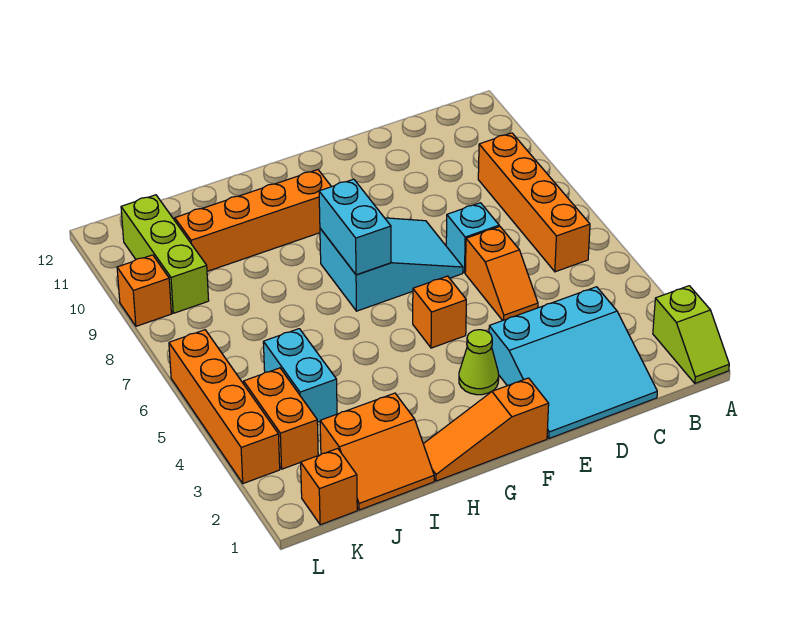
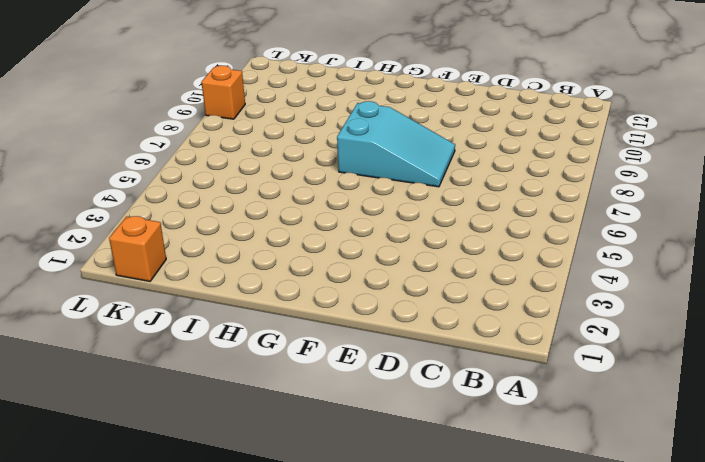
none -> lime 1x2 slope [653,286,729,383]
none -> orange 1x4 brick [478,133,590,272]
none -> cyan 3x3 slope [489,287,657,438]

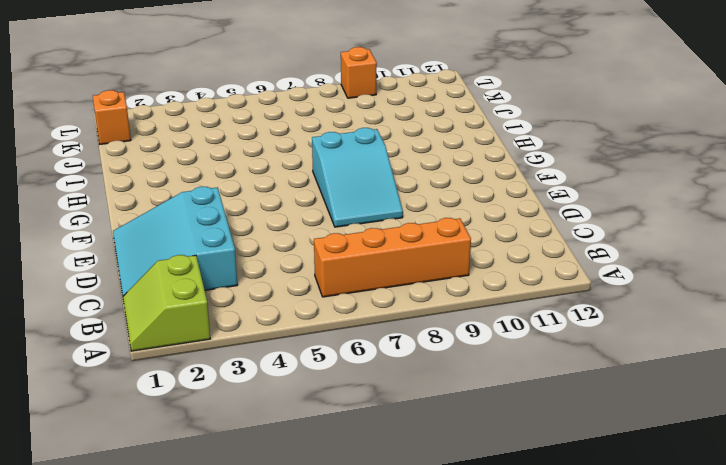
lime 2x2 slope [123,255,210,351] -> lime 1x2 slope [653,286,729,383]
none -> orange 1x2 slope [465,226,538,321]
none -> cyan 1x1 brick [446,203,499,273]
none -> orange 1x3 slope [423,378,549,481]

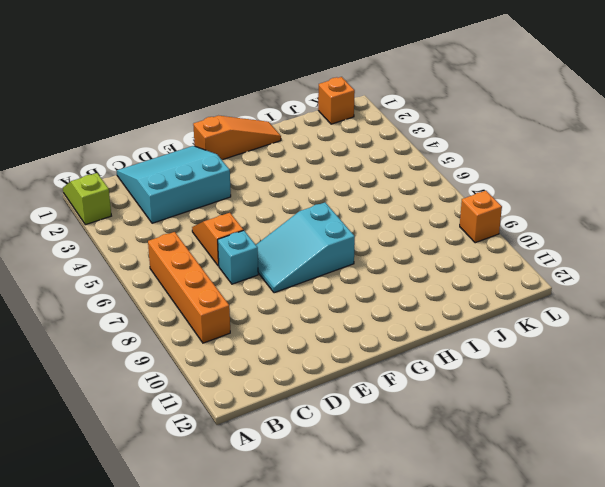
none -> lime 1x1 cone [459,330,499,395]
none -> orange 1x1 brick [413,276,466,348]
none -> orange 1x4 brick [175,170,331,271]

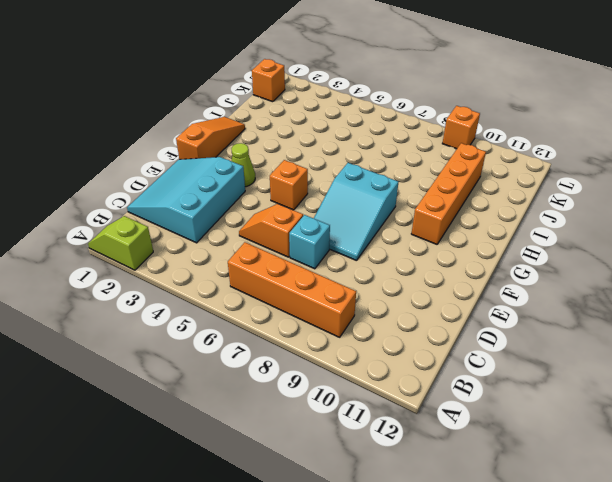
none -> orange 2x2 slope [320,393,434,510]
none -> cyan 1x2 brick [263,329,337,422]
none -> orange 1x2 brick [244,368,318,469]

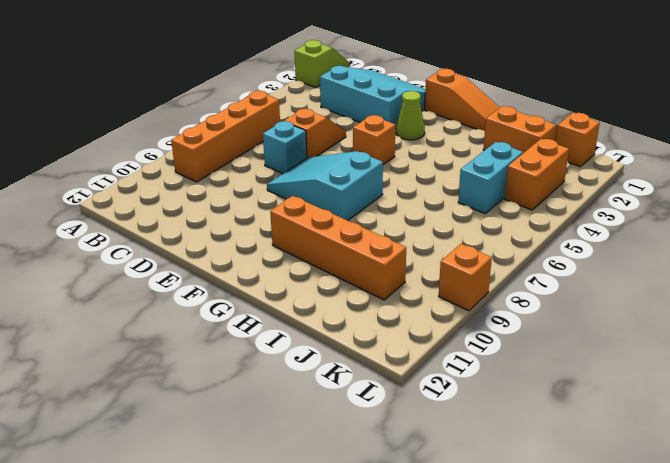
none -> lime 1x3 brick [121,195,209,313]
none -> orange 1x4 brick [169,330,280,483]
none -> cyan 1x2 brick [319,179,391,275]

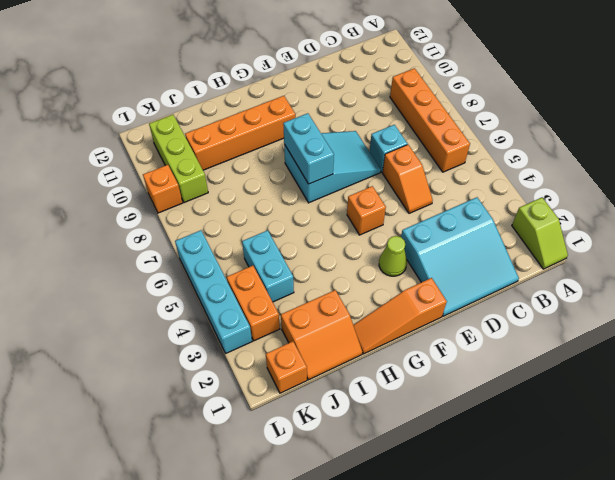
cyan 1x4 brick [175,230,252,353] -> orange 1x4 brick [169,330,280,483]

